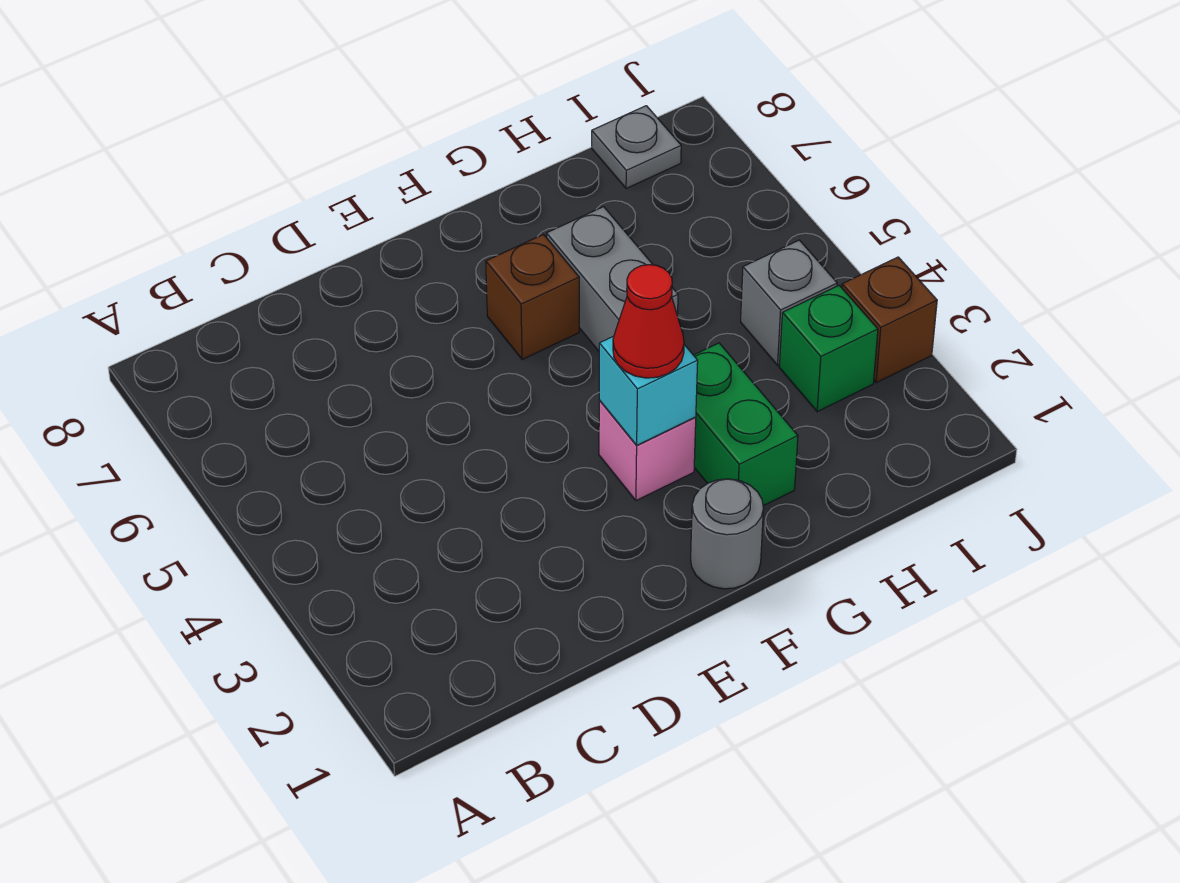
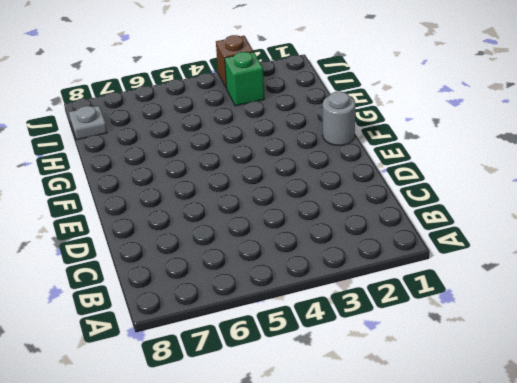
none -> pink 1x1 brick [599,400,696,501]
none -> brown 1x1 brick [486,234,579,360]

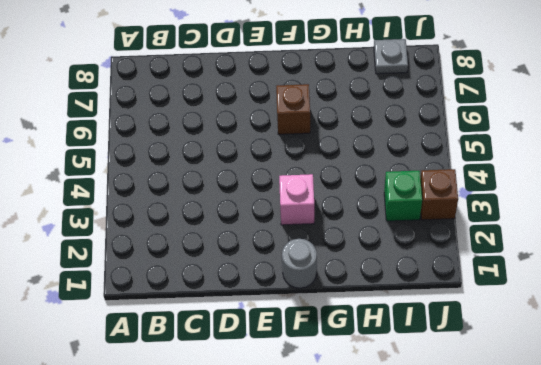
none -> green 1x2 brick [694,343,798,506]
none -> grey 1x2 brick [546,207,678,351]

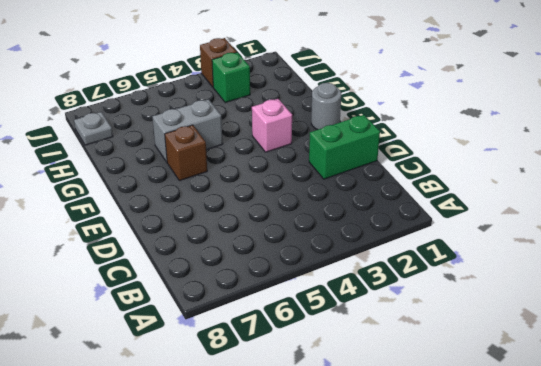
green 1x2 brick [309,115,380,179] -> green 1x2 brick moved to [694,343,798,506]
none -> grey 1x1 brick [741,240,837,365]
none -> cyan 1x1 brick [599,336,698,445]

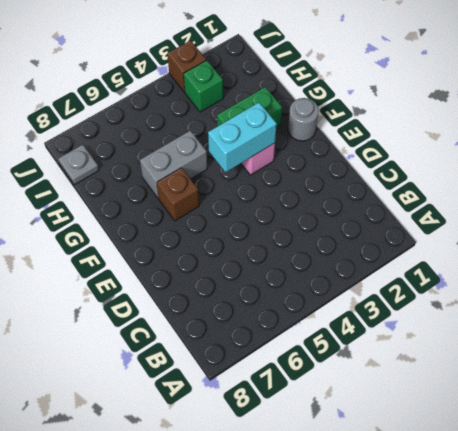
cyan 1x2 brick [208,103,277,172] -> cyan 1x1 brick [599,336,698,445]
none -> grey 1x1 brick [741,240,837,365]
none -> red 1x1 cone [613,265,684,378]

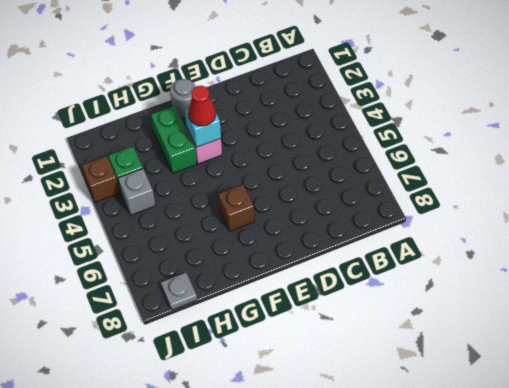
none -> grey 1x2 brick [546,207,678,351]

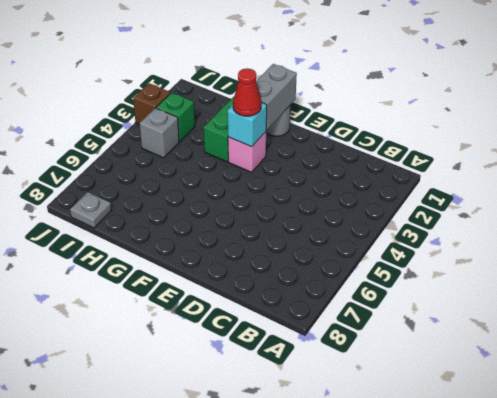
grey 1x2 brick [256,64,297,130] -> grey 1x2 brick moved to [546,207,678,351]
none -> brown 1x1 brick [486,234,579,360]

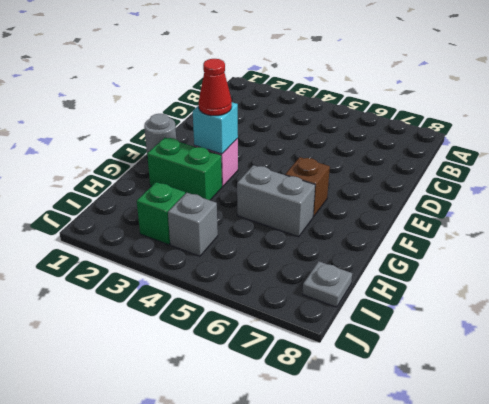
none -> brown 1x1 brick [842,257,937,383]

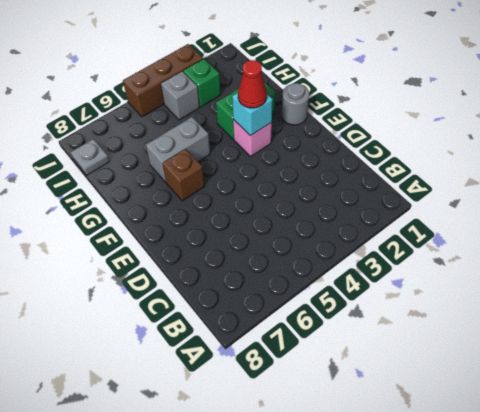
brown 1x3 brick [123,44,203,117] -> brown 1x1 brick [842,257,937,383]

